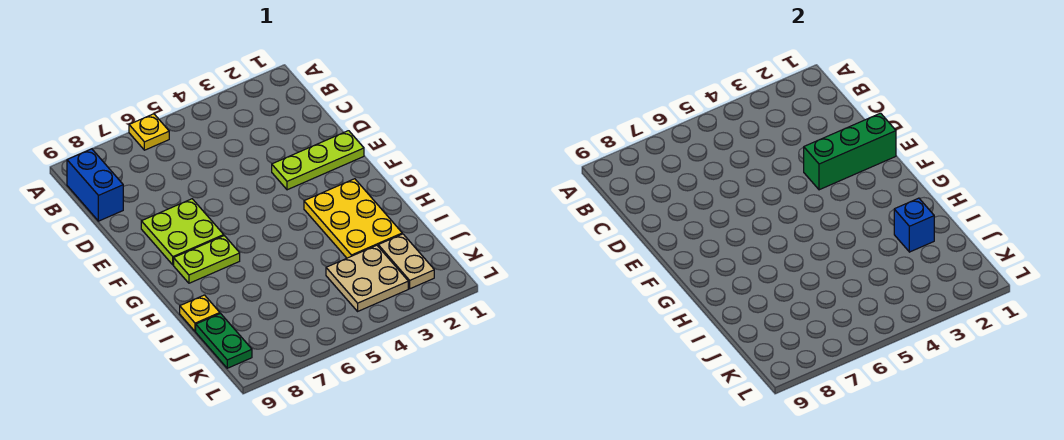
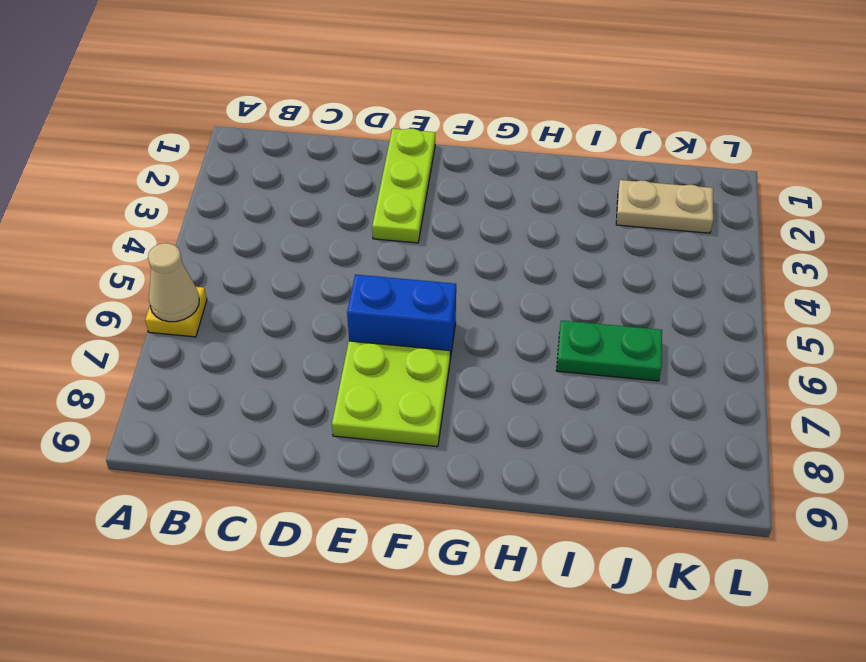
tan 1x1 cone [148,243,199,322] -> none
blue 1x2 brick [347,274,456,359] -> blue 1x2 brick moved to [67,149,123,221]
green 1x2 plate [556,320,662,381] -> green 1x2 plate moved to [196,314,252,368]
none -> yellow 2x3 plate [304,179,402,258]
none -> lime 1x2 plate [174,236,240,283]
none -> yellow 1x1 plate [180,295,220,332]

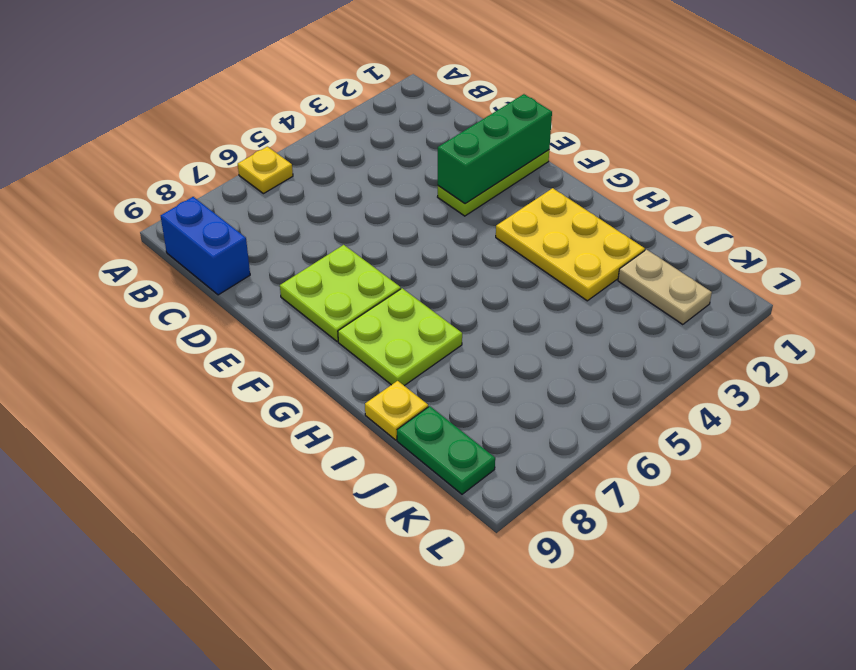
lime 2x2 plate [338,288,462,386] -> lime 1x2 plate [174,236,240,283]
none -> tan 2x2 plate [326,245,408,311]
none -> blue 1x1 brick [894,198,934,252]

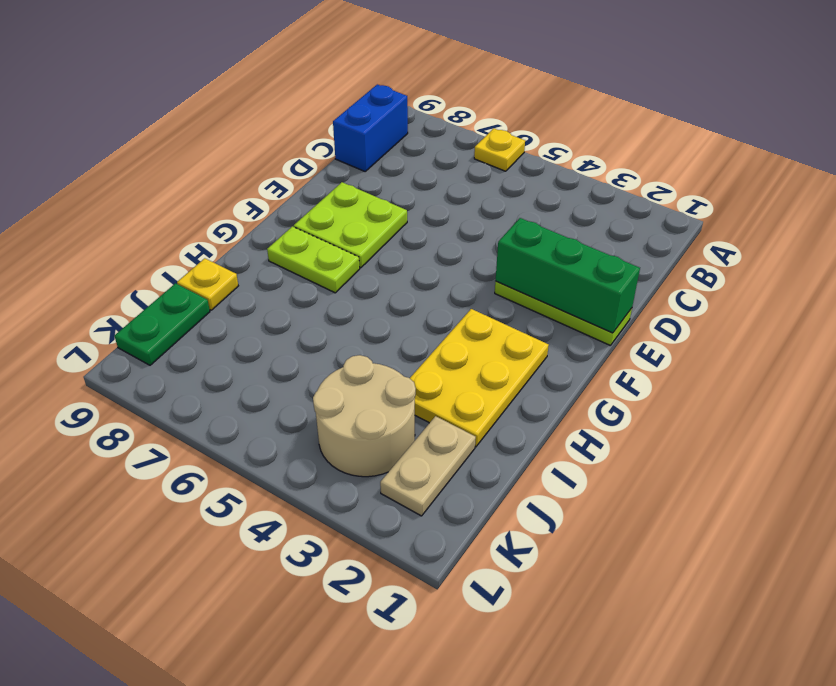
tan 2x2 round brick [313,355,416,477] -> tan 2x2 plate [326,245,408,311]
none -> blue 1x1 brick [894,198,934,252]

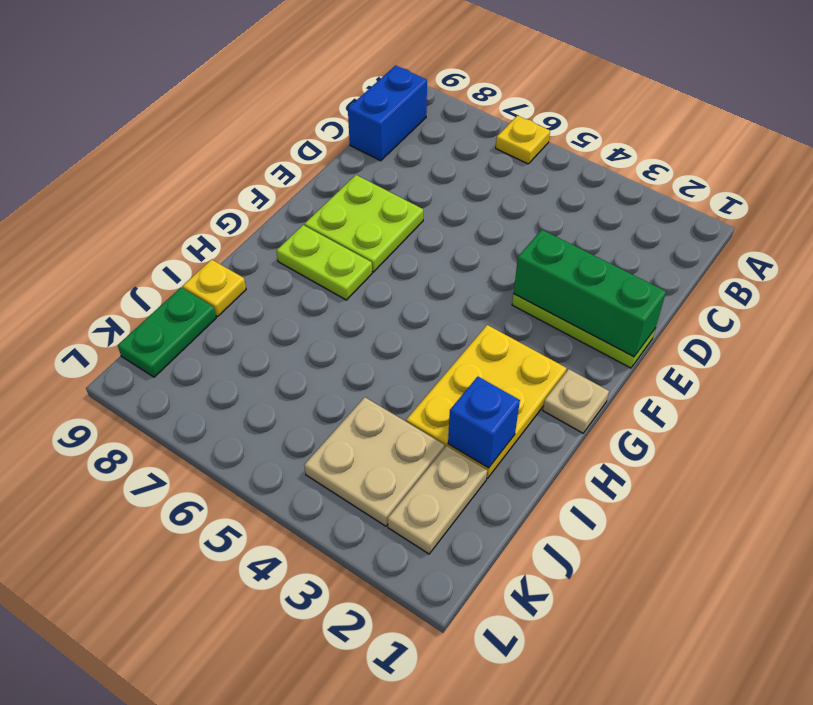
tan 1x1 plate [543,369,609,433] -> none

